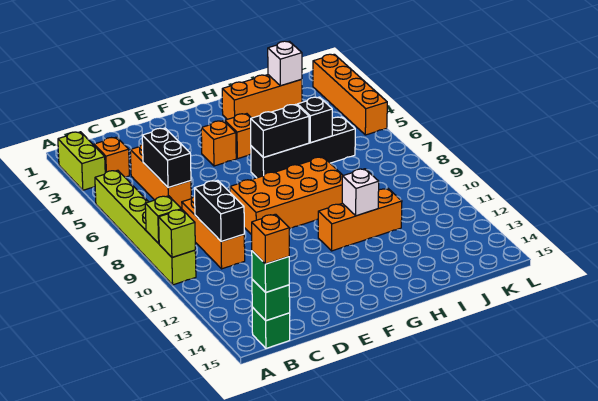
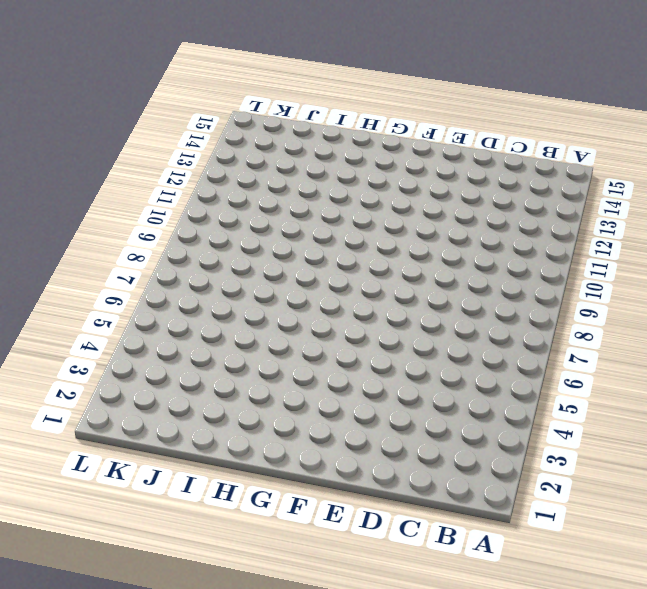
none -> lime 1x2 brick [58,132,105,190]
none -> lime 1x6 brick [95,170,196,285]
none -> orange 1x1 brick [94,137,129,177]

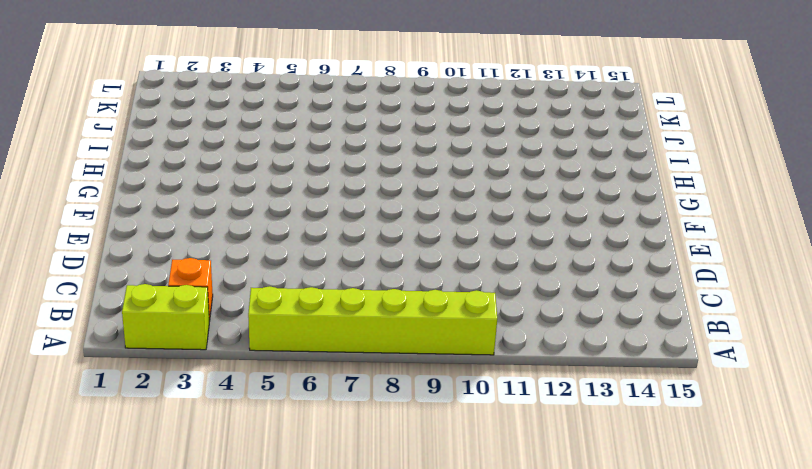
none -> green 1x1 brick [252,307,290,348]
none -> orange 1x3 brick [130,144,191,209]
none -> orange 1x3 brick [182,196,245,269]

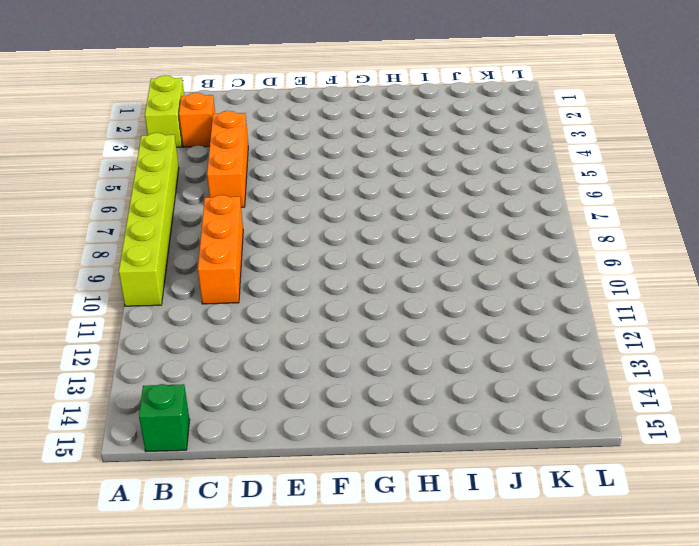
none -> orange 2x4 brick [230,157,343,235]
none -> orange 1x1 brick [201,121,236,166]
none -> orange 1x1 brick [224,114,251,159]

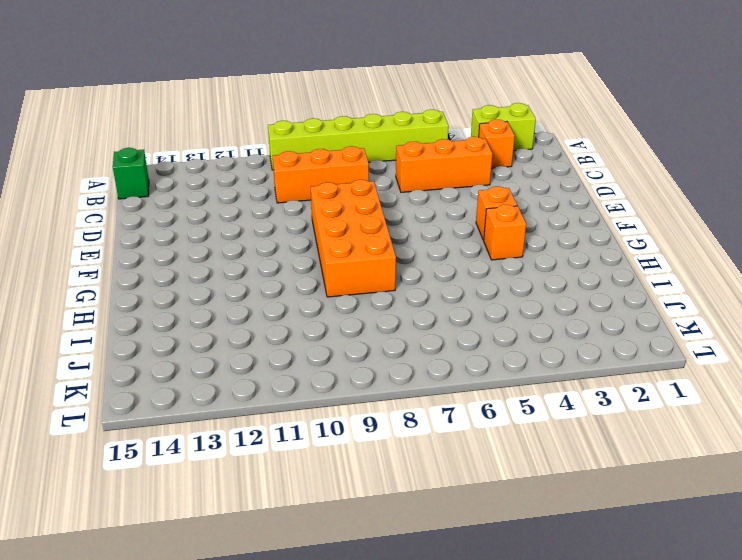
none -> black 1x4 brick [251,117,355,178]
none -> orange 1x3 brick [318,189,402,251]
none -> orange 1x3 brick [222,75,302,119]

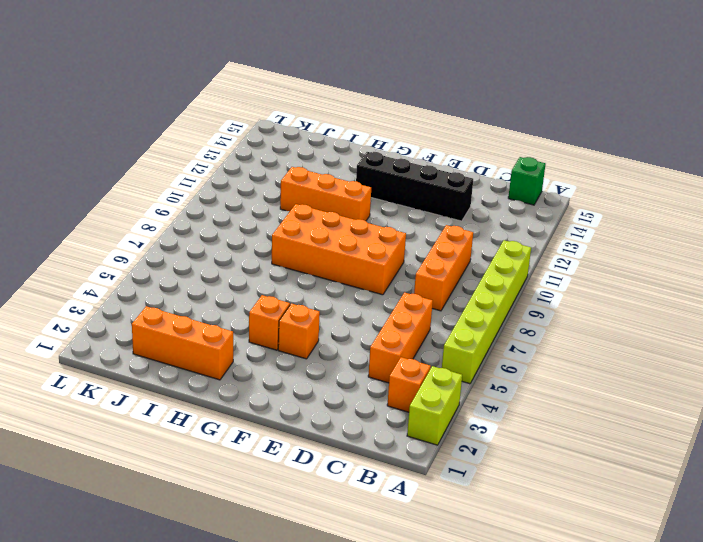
black 1x4 brick [356,152,473,221] -> black 1x4 brick moved to [251,117,355,178]
none -> orange 1x4 brick [313,54,387,135]
none -> lime 1x1 brick [145,196,181,243]
none -> lime 1x1 brick [159,209,195,257]

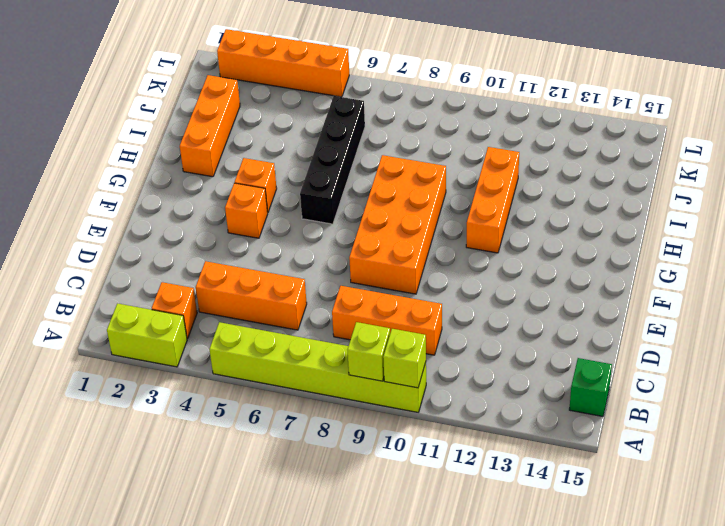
none -> green 1x1 brick [252,279,290,321]
none -> black 1x2 brick [142,128,191,188]
none -> black 1x2 brick [194,180,244,242]

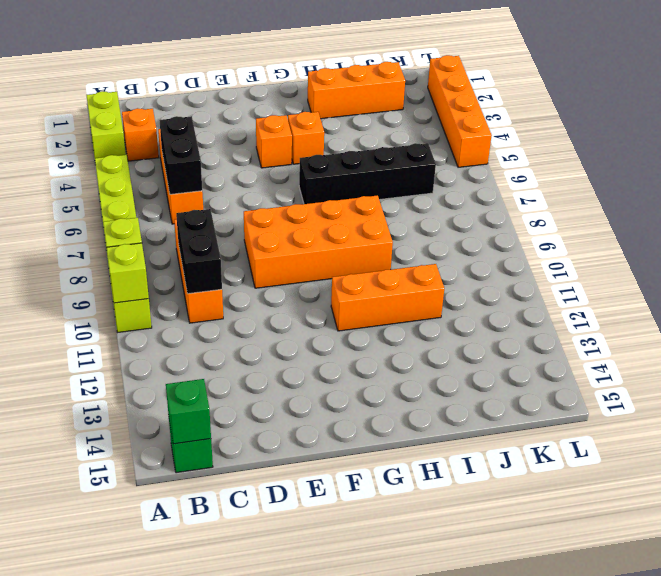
none -> black 1x2 brick [251,104,309,158]
none -> white 1x1 brick [342,169,379,216]
none -> black 1x1 brick [297,97,332,143]

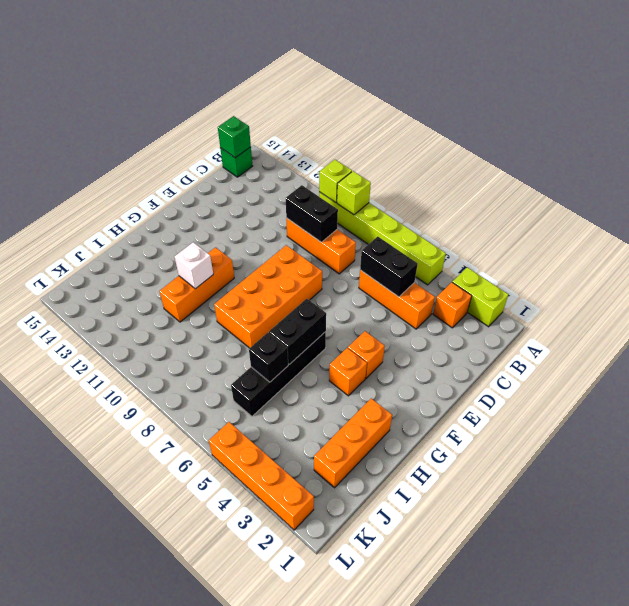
none -> white 1x1 brick [268,41,302,86]
none -> green 1x1 brick [252,251,289,292]
none -> orange 1x1 brick [252,214,289,264]

